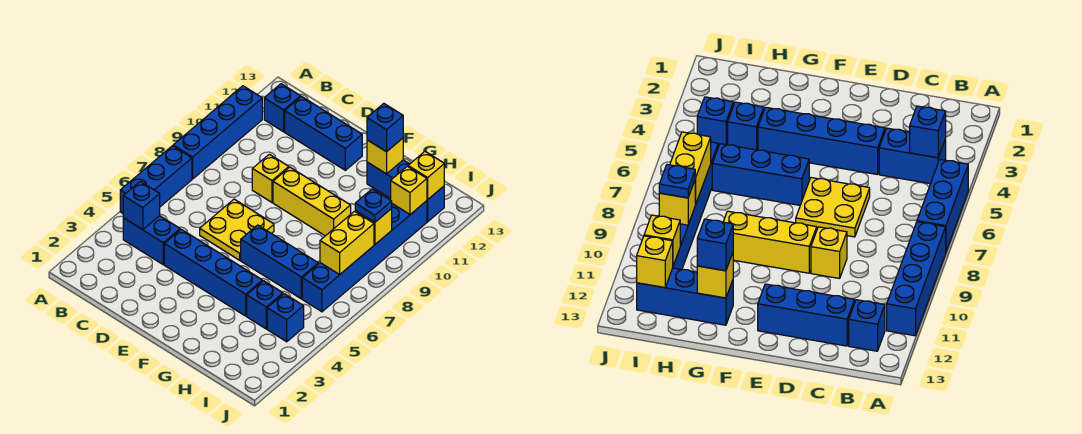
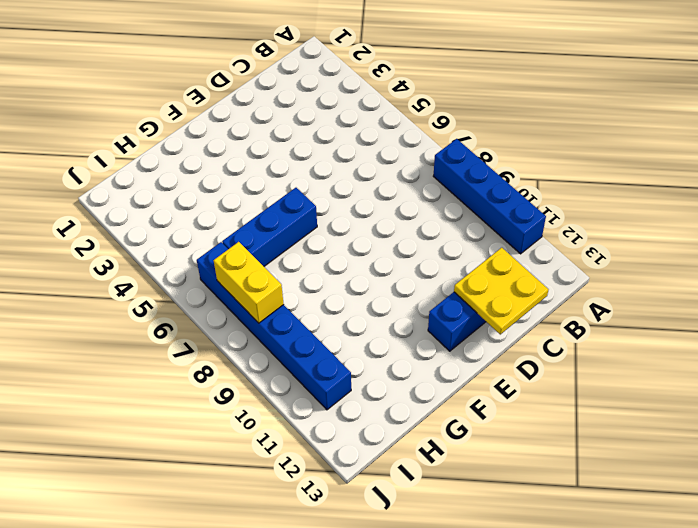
yellow 2x2 plate [454,248,548,334] -> yellow 2x2 plate moved to [200,199,274,260]
none -> blue 1x3 brick [120,146,192,213]
none -> blue 1x2 brick [123,216,180,265]
none -> blue 1x1 brick [264,84,301,132]

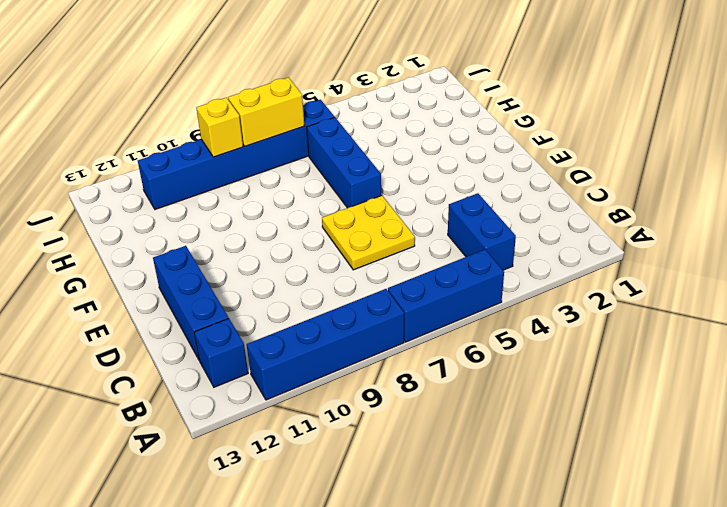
none -> blue 1x4 brick [164,229,262,316]
none -> yellow 1x1 brick [252,154,289,202]
none -> yellow 1x3 brick [273,167,351,236]

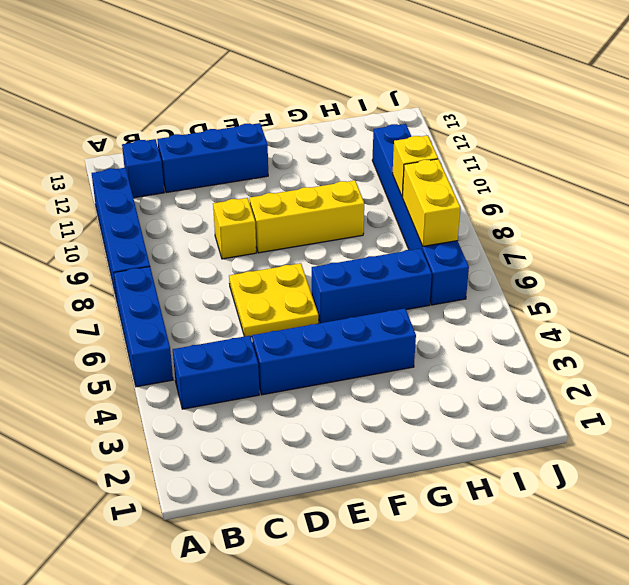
none -> blue 1x3 brick [367,160,444,222]
none -> blue 1x1 brick [247,281,283,329]
none -> blue 1x1 brick [267,294,304,342]

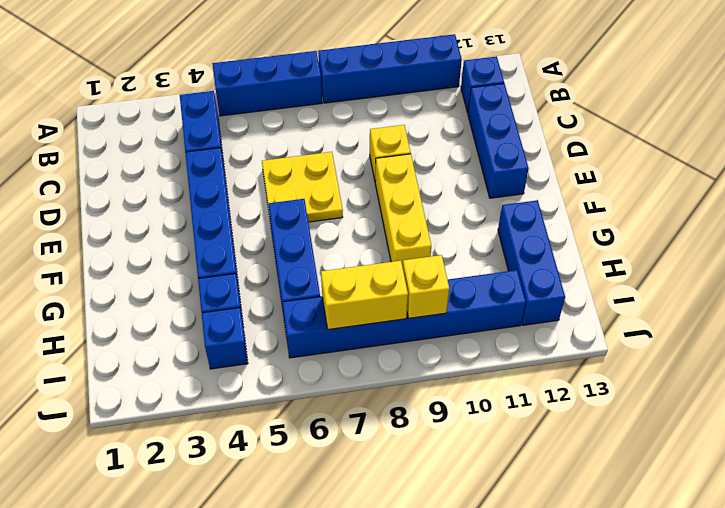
none -> blue 1x1 brick [123,182,160,230]
none -> yellow 1x1 brick [367,138,403,174]
none -> yellow 1x1 brick [391,166,427,214]

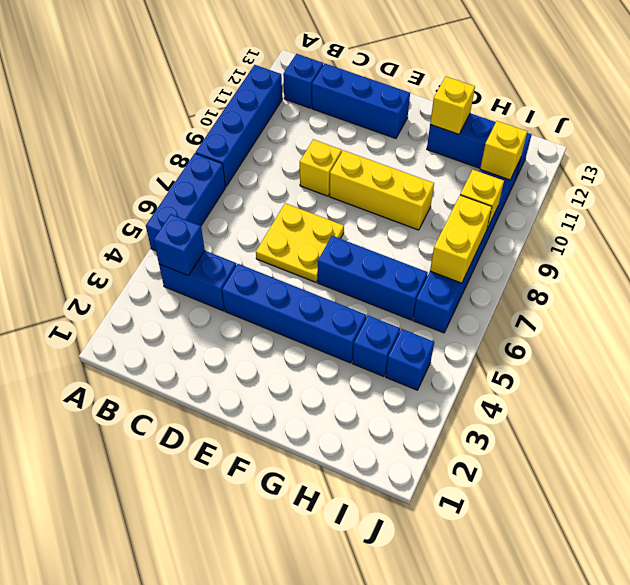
none -> yellow 1x1 brick [408,152,444,200]
none -> blue 1x1 brick [367,104,403,152]
none -> blue 1x1 plate [355,189,392,222]

